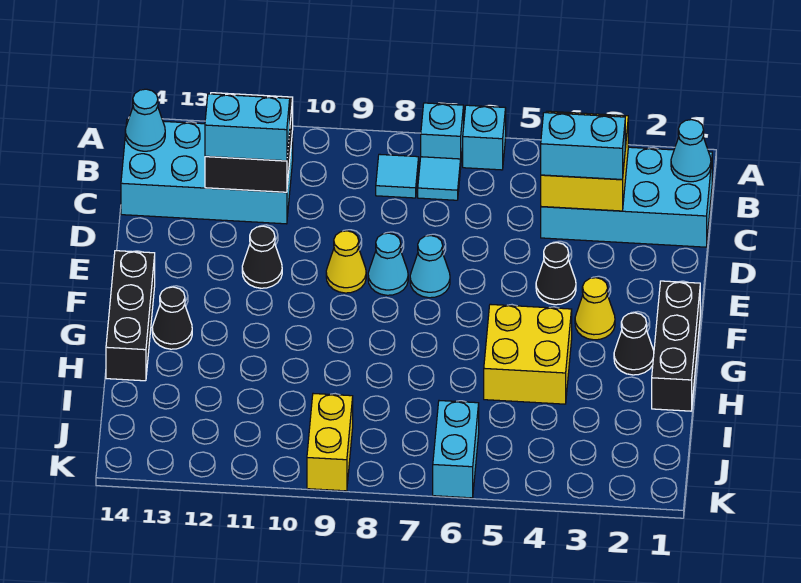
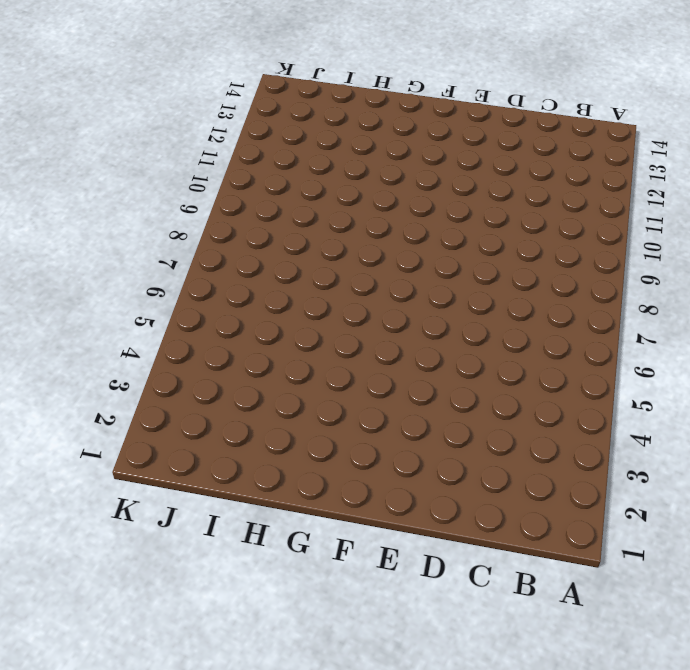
none -> cyan 1x1 brick [463,105,506,170]
none -> cyan 1x1 brick [421,103,464,159]
none -> cyan 2x4 brick [541,147,712,247]

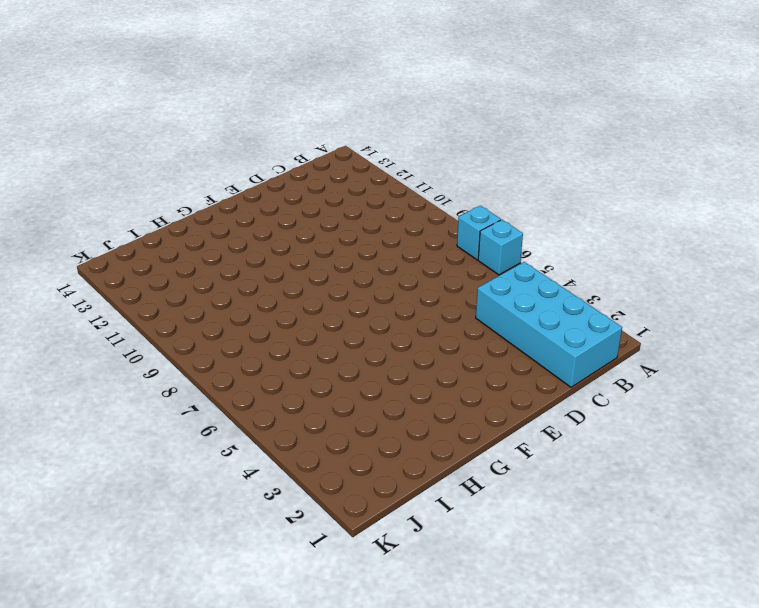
none -> cyan 1x1 tile [418,157,461,200]
none -> cyan 1x1 tile [376,154,419,198]
none -> cyan 2x4 brick [121,119,293,224]

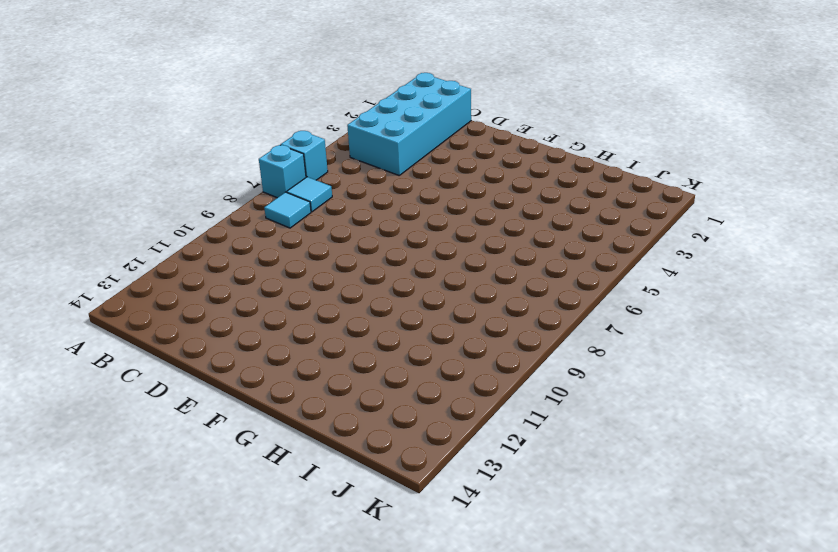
none -> cyan 2x4 brick [121,119,293,224]
none -> black 1x1 cone [536,243,576,305]
none -> cyan 1x1 cone [410,236,450,298]

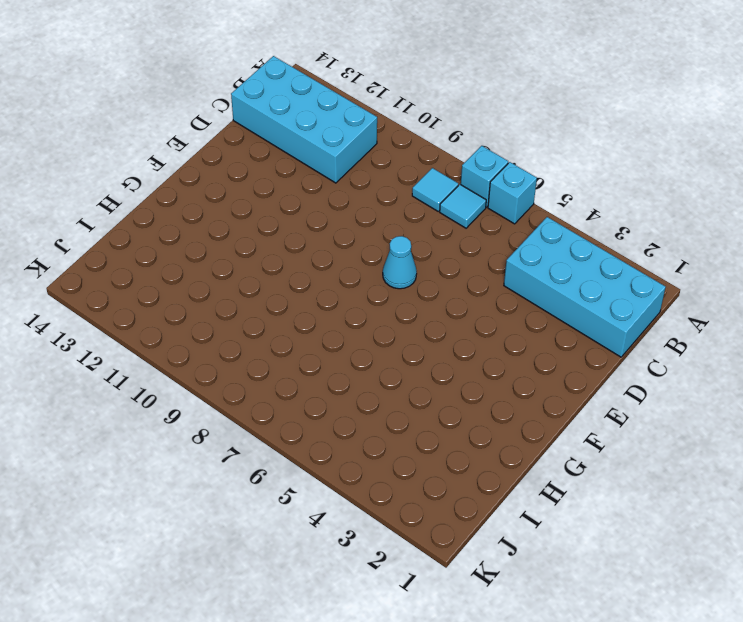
none -> black 1x1 cone [536,243,576,305]
none -> cyan 1x1 cone [368,233,408,295]
none -> yellow 1x1 cone [326,231,366,293]

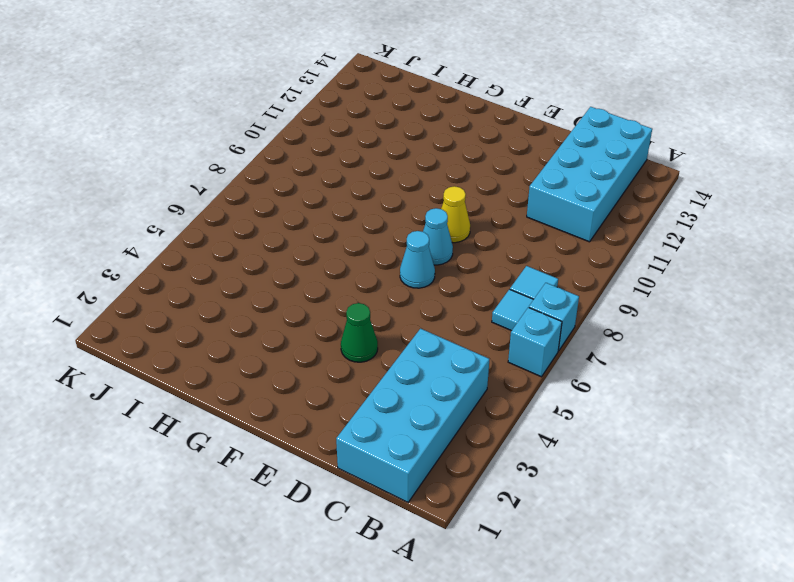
green 1x1 cone [341,303,378,362] -> black 1x1 cone [536,243,576,305]
none -> black 1x1 cone [242,226,282,288]
none -> black 1x3 brick [652,281,700,411]
none -> yellow 1x1 cone [575,278,615,340]

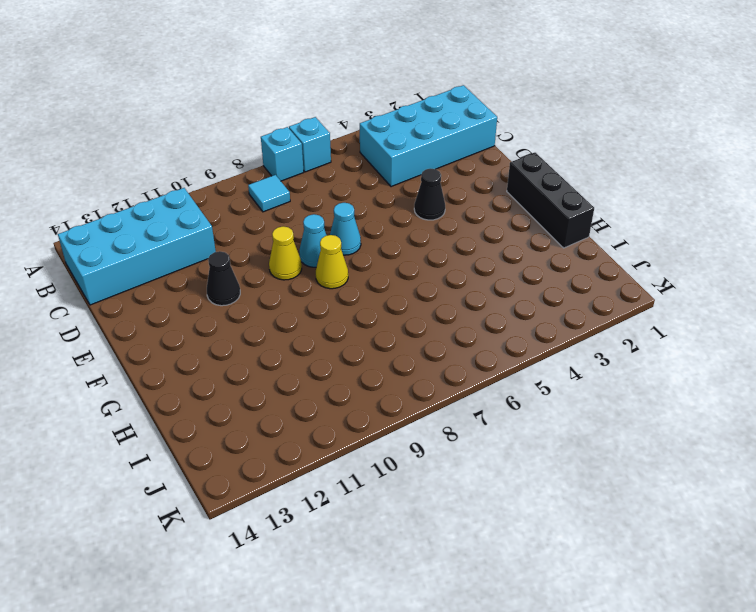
yellow 1x1 cone [316,235,348,289] -> yellow 1x1 cone moved to [575,278,615,340]
none -> cyan 1x1 tile [418,157,461,200]
none -> black 1x3 brick [106,251,155,381]
none -> black 1x1 cone [614,313,654,375]

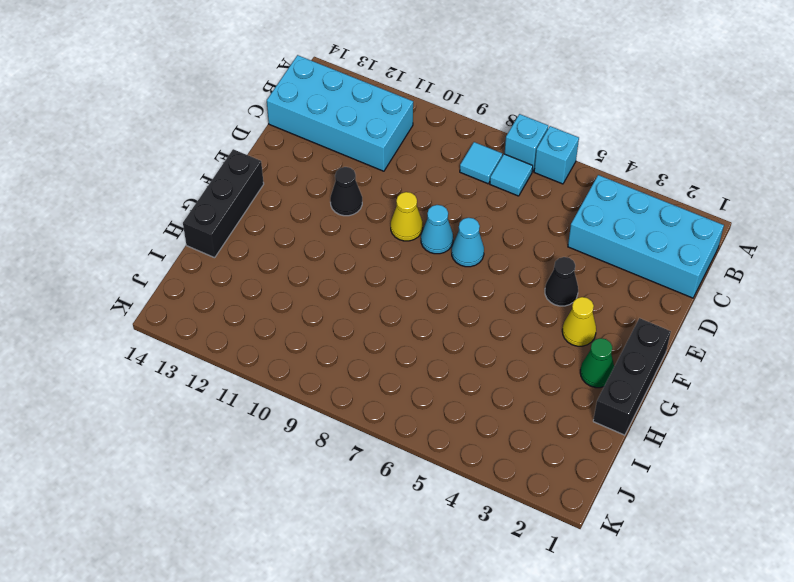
green 1x1 cone [580,338,614,388] -> black 1x1 cone [614,313,654,375]
none -> yellow 2x2 brick [484,304,572,404]
none -> black 1x1 cone [152,287,192,349]
none -> cyan 1x2 brick [433,401,479,498]

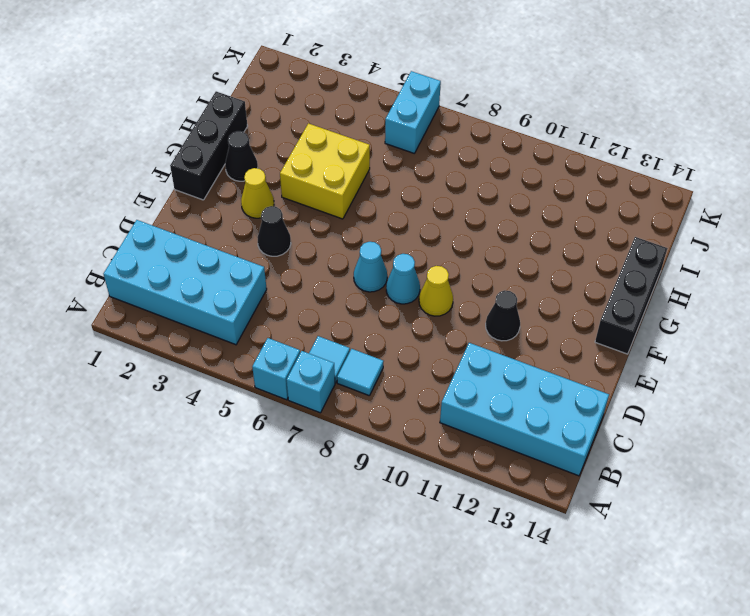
none -> black 1x1 cone [152,287,192,349]
none -> yellow 1x2 brick [307,394,353,491]
none -> cyan 1x1 cone [671,120,711,182]

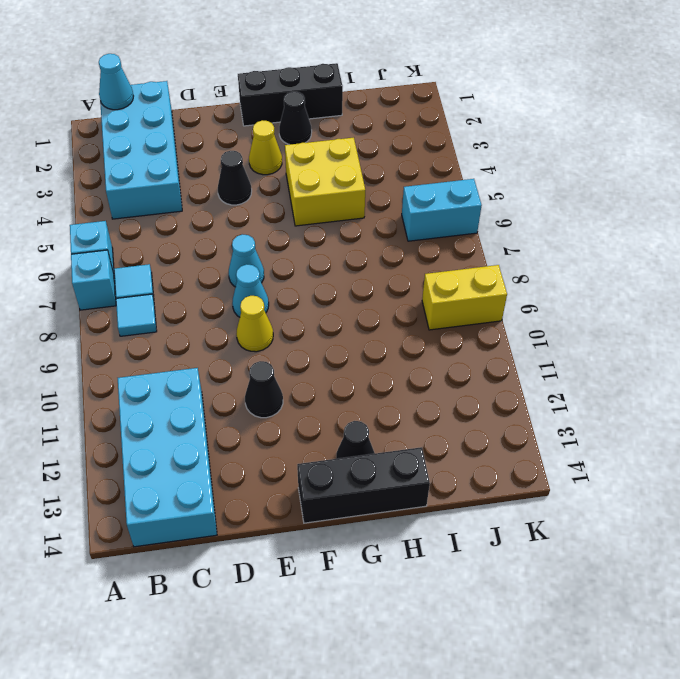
none -> yellow 2x2 brick [541,111,628,211]
none -> black 2x2 brick [205,93,293,192]
none -> cyan 1x1 cone [125,89,165,151]

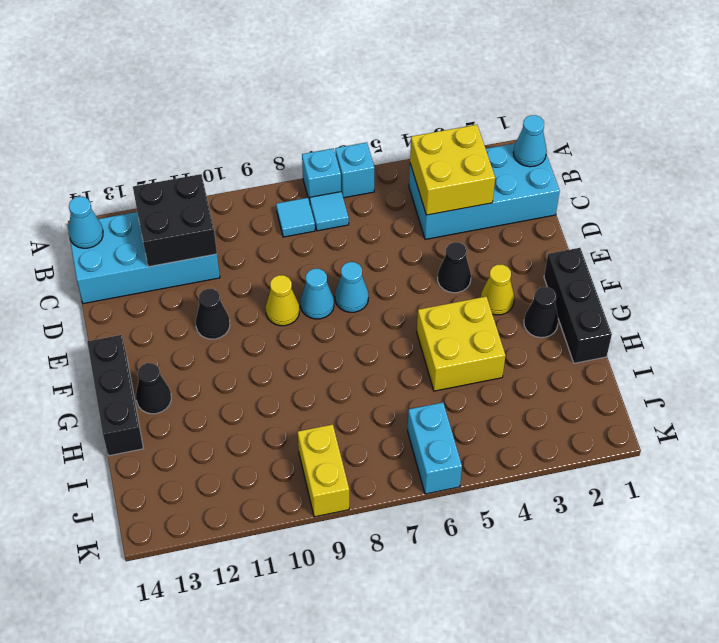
none -> cyan 1x2 brick [541,113,625,180]
none -> cyan 1x2 brick [205,94,290,161]

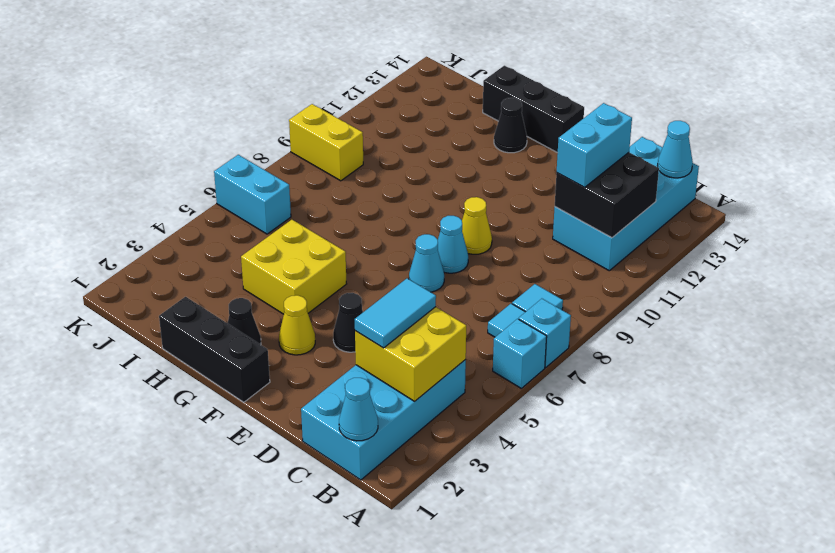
cyan 1x2 tile [355,278,436,348] -> cyan 1x2 brick [541,113,625,180]
none -> black 1x1 cone [242,226,282,288]

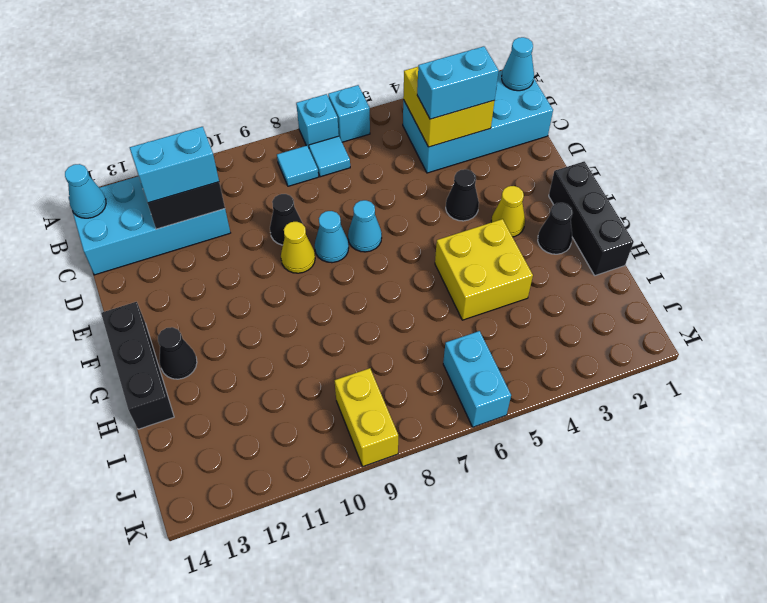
black 1x1 cone [270,194,303,245] -> black 1x1 cone moved to [242,226,282,288]

